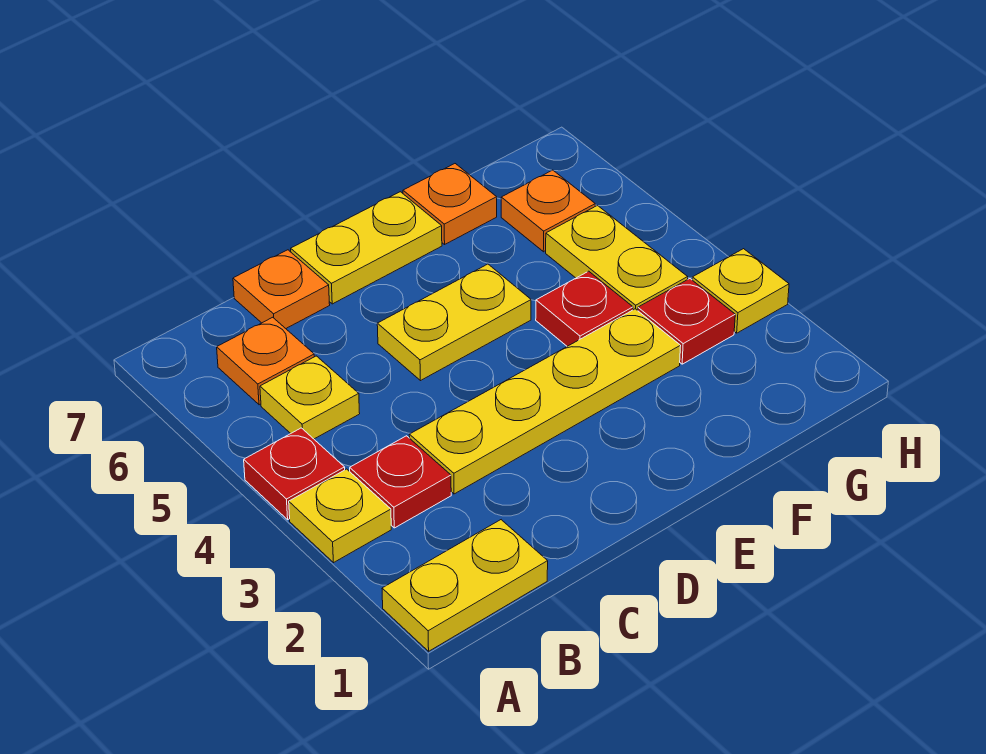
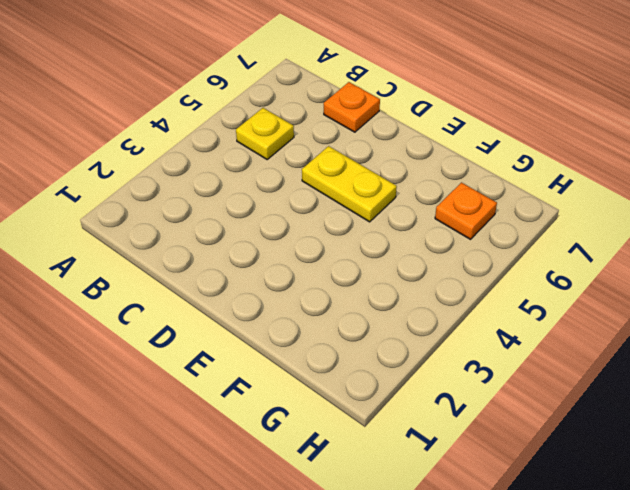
none -> yellow 1x2 plate [382,520,548,651]
none -> yellow 1x1 plate [289,469,391,562]
none -> red 1x1 plate [244,428,345,520]

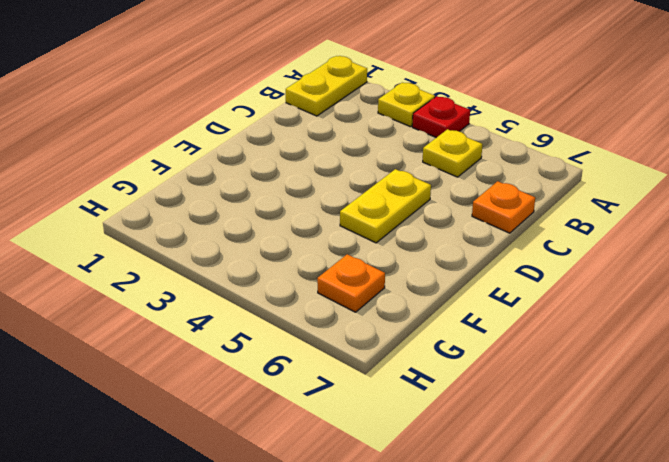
none -> red 1x1 plate [350,436,451,528]
none -> orange 1x1 plate [217,317,314,405]
none -> yellow 1x4 plate [409,309,681,494]

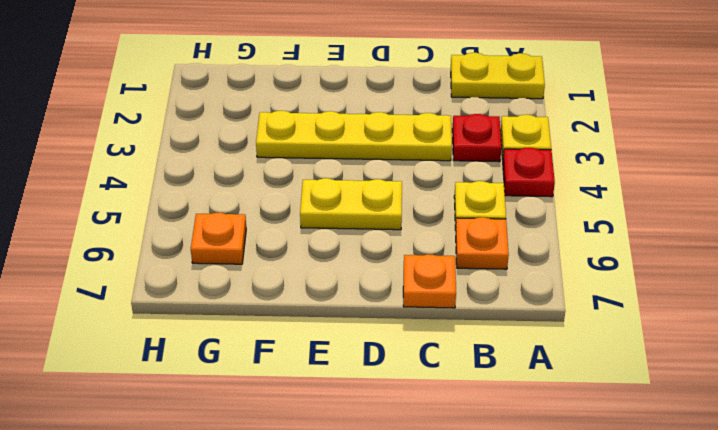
none -> yellow 1x2 plate [291,192,442,304]
none -> red 1x1 plate [536,271,633,346]
none -> orange 1x1 plate [403,164,497,244]

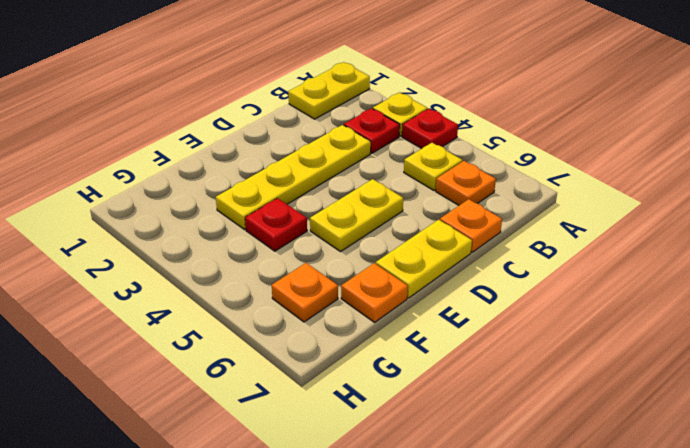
none -> red 1x1 plate [638,279,735,364]
none -> yellow 1x2 plate [546,206,688,310]
none -> yellow 1x1 plate [692,249,789,333]

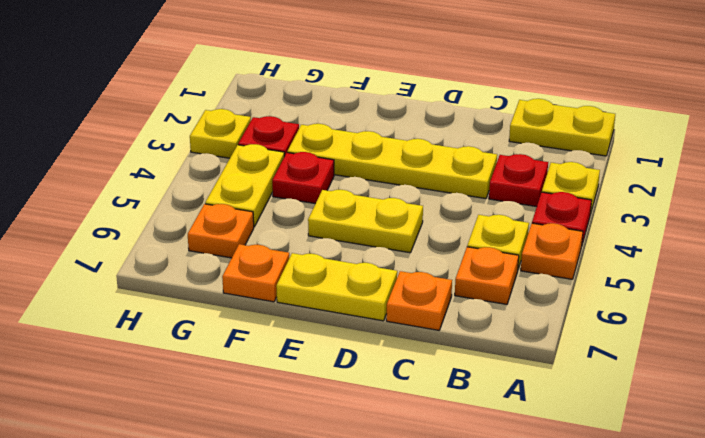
orange 1x1 plate [521,223,583,279] -> none

